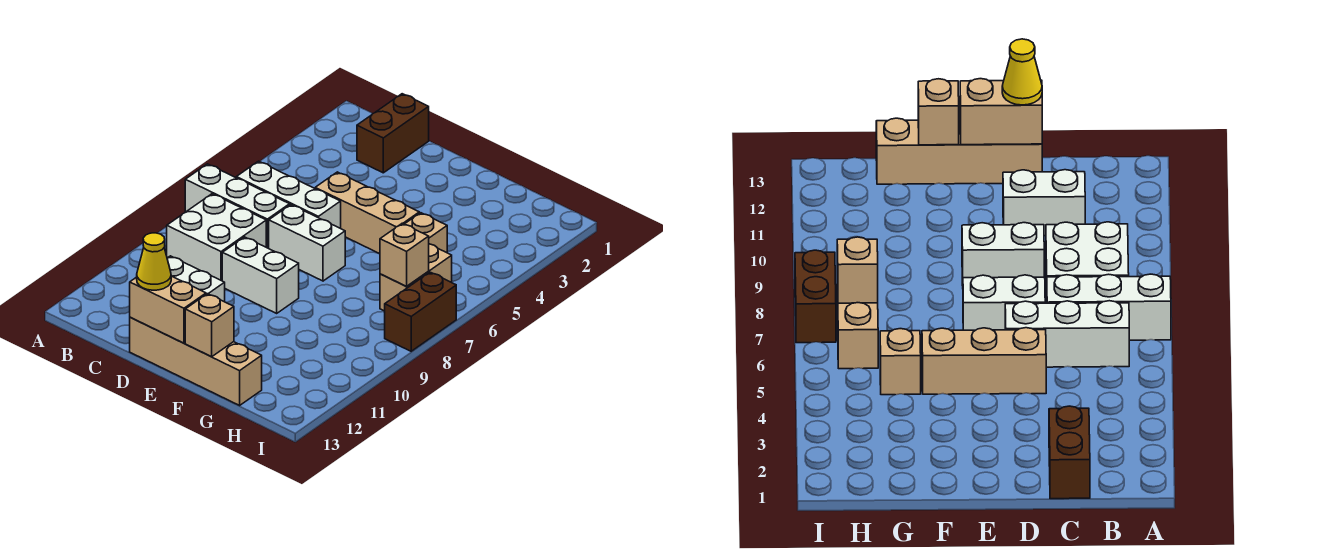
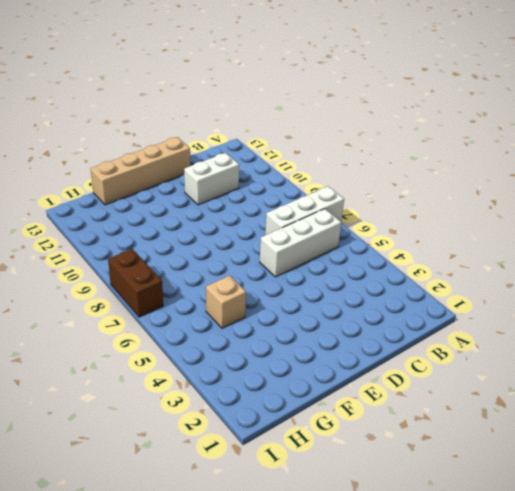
none -> white 2x2 brick [167,194,266,281]
none -> brown 1x2 brick [357,94,429,173]
none -> tan 1x3 brick [315,172,419,254]

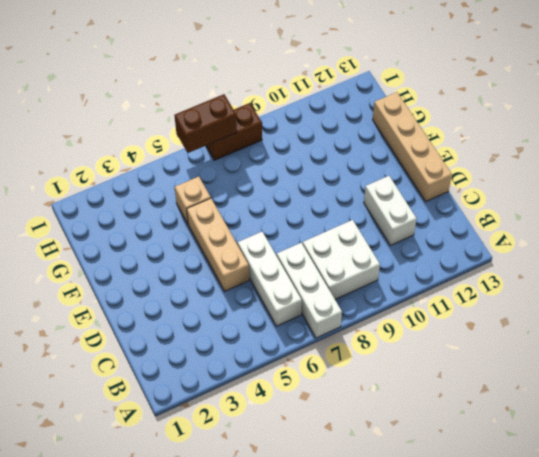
brown 1x2 brick [174,94,237,153] -> brown 1x2 brick moved to [357,94,429,173]
none -> white 1x2 brick [269,205,345,281]
none -> white 1x2 brick [222,237,299,313]
none -> tan 1x2 brick [380,244,452,311]

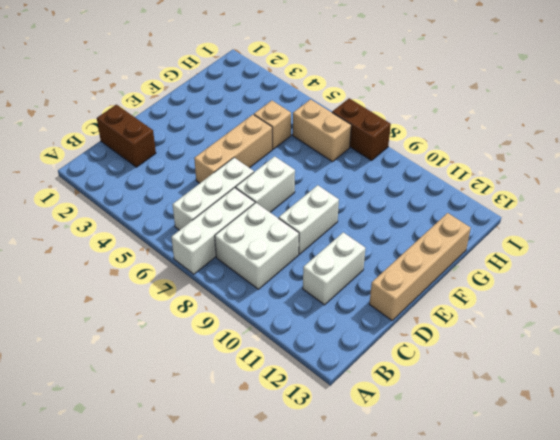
none -> tan 1x2 brick [130,276,206,343]
none -> tan 1x1 brick [185,294,234,357]
none -> tan 1x1 brick [380,223,429,286]

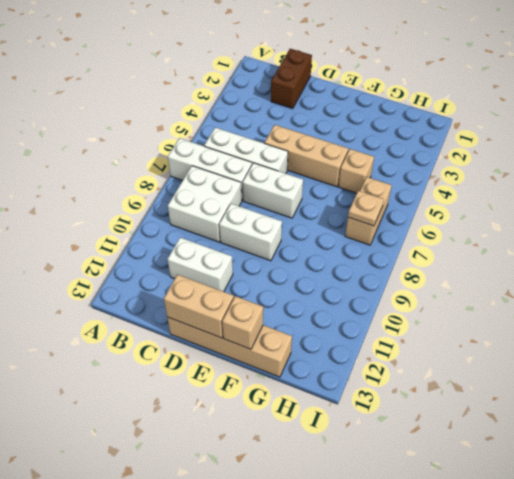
tan 1x1 plate [348,191,384,226] -> tan 1x1 brick [380,223,429,286]
none -> brown 1x2 brick [385,272,456,351]
none -> yellow 1x1 cone [137,233,171,290]

